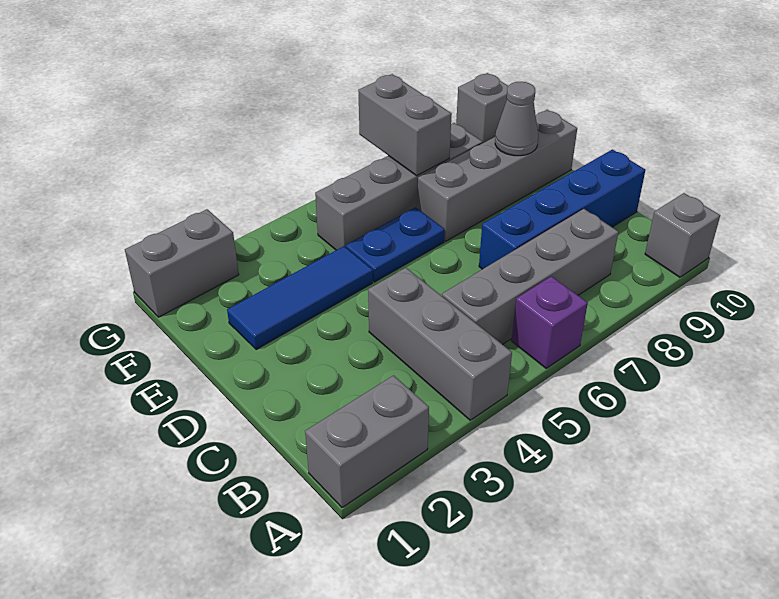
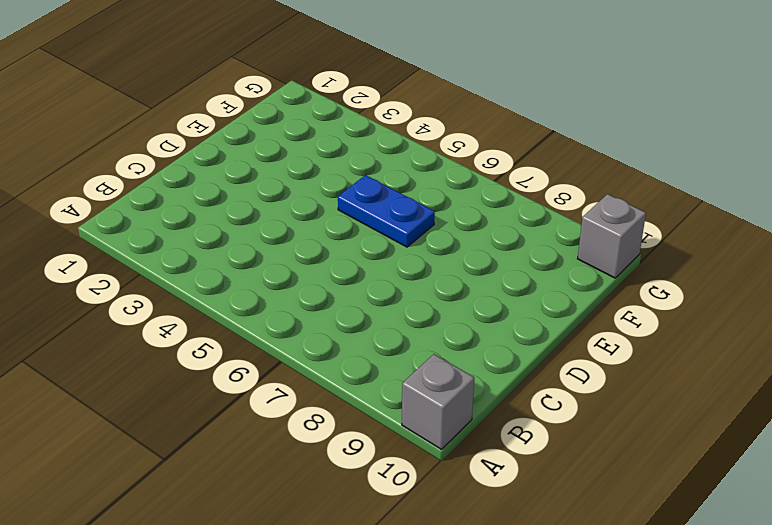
none -> grey 1x2 brick [305,376,429,508]
none -> grey 1x3 brick [368,268,512,420]
none -> purple 1x1 brick [512,276,588,368]

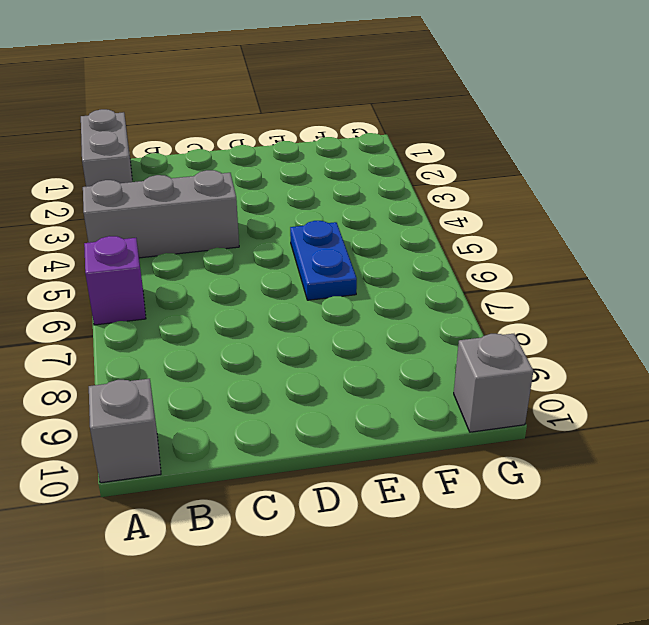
none -> grey 1x4 brick [442,209,618,345]
none -> blue 1x4 brick [479,149,645,269]
none -> blue 1x3 tile [227,246,373,350]

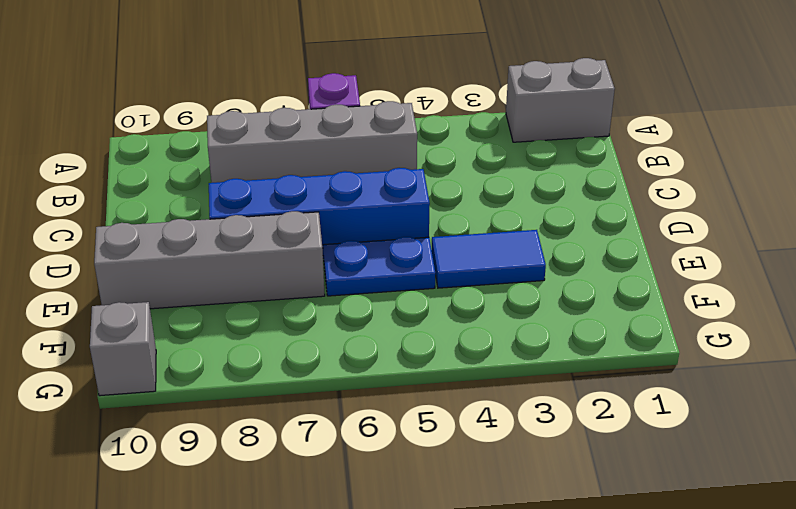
blue 1x4 brick [209,168,430,258] -> blue 1x4 brick moved to [479,149,645,269]
blue 1x2 tile [432,230,546,288] -> blue 1x3 tile [227,246,373,350]
none -> grey 1x3 brick [368,268,512,420]
none -> grey 1x1 brick [645,193,720,277]
none -> grey 1x4 brick [315,123,483,250]

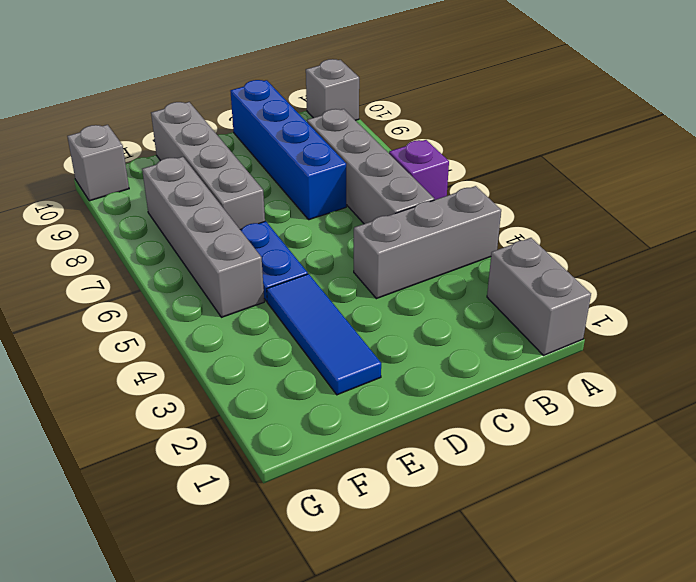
none -> grey 1x2 brick [125,209,239,317]
none -> grey 1x1 cone [495,82,538,156]
none -> grey 1x2 brick [358,74,452,176]

